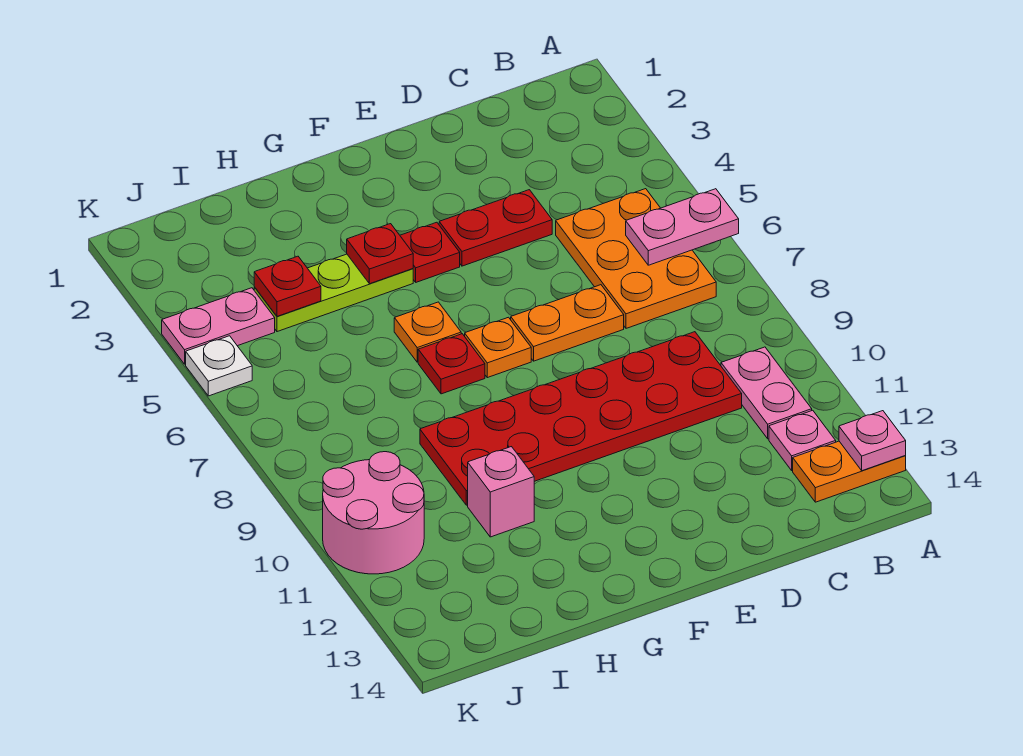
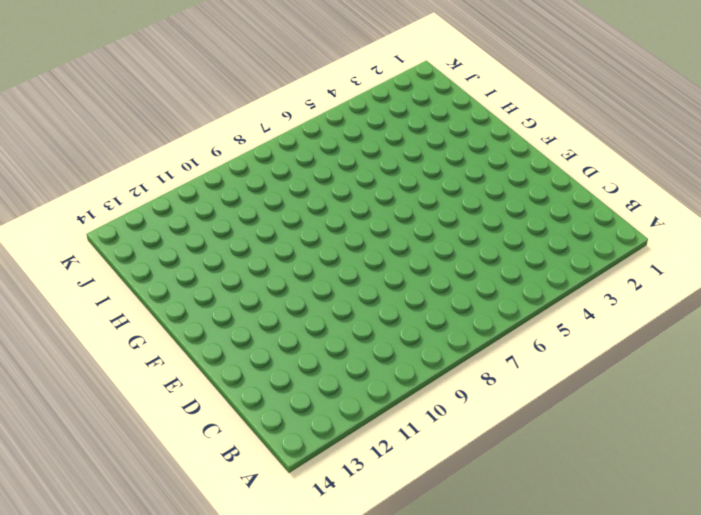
none -> orange 1x2 plate [793,441,906,502]
none -> orange 2x3 plate [556,189,716,328]
none -> pink 1x2 plate [721,347,812,439]

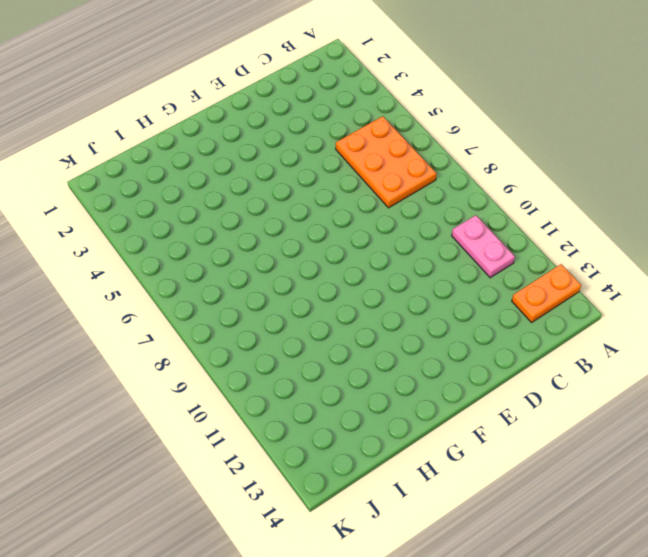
none -> pink 1x1 plate [769,410,836,470]
none -> red 2x6 plate [420,332,742,505]
none -> red 1x2 plate [439,190,552,266]

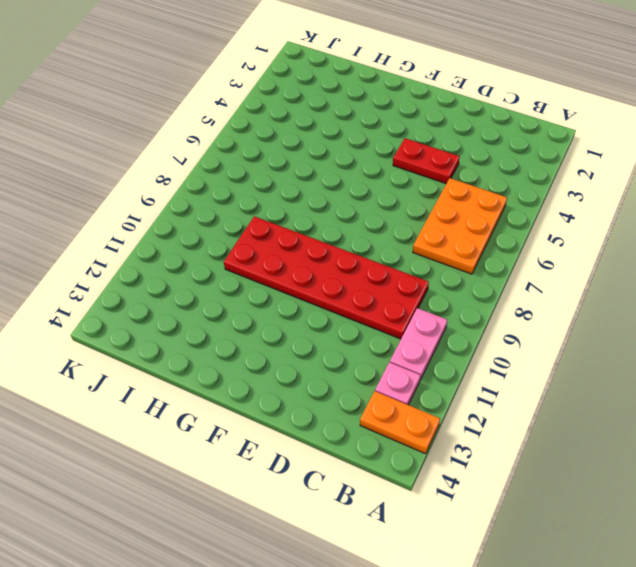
none -> orange 1x2 plate [511,285,624,361]
none -> red 1x1 plate [400,222,460,282]
none -> orange 1x1 plate [465,317,531,378]

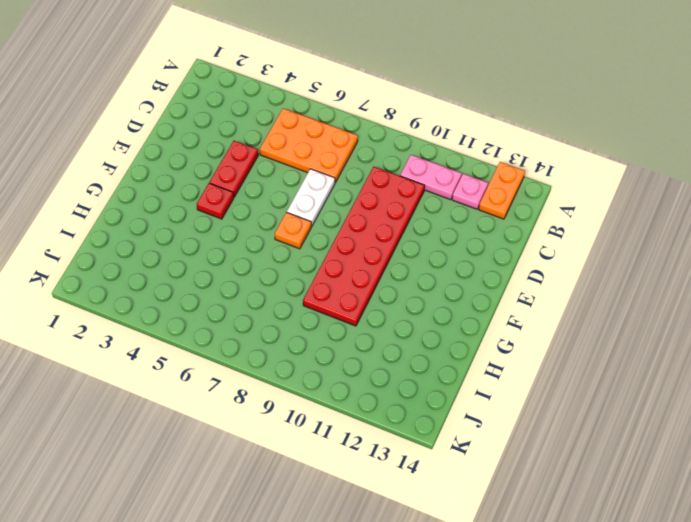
white 1x2 plate [287,169,335,226] -> orange 1x2 plate [511,285,624,361]
none -> lime 1x3 plate [254,254,413,332]
none -> orange 1x1 plate [394,302,461,362]
none -> red 1x1 plate [418,334,485,394]

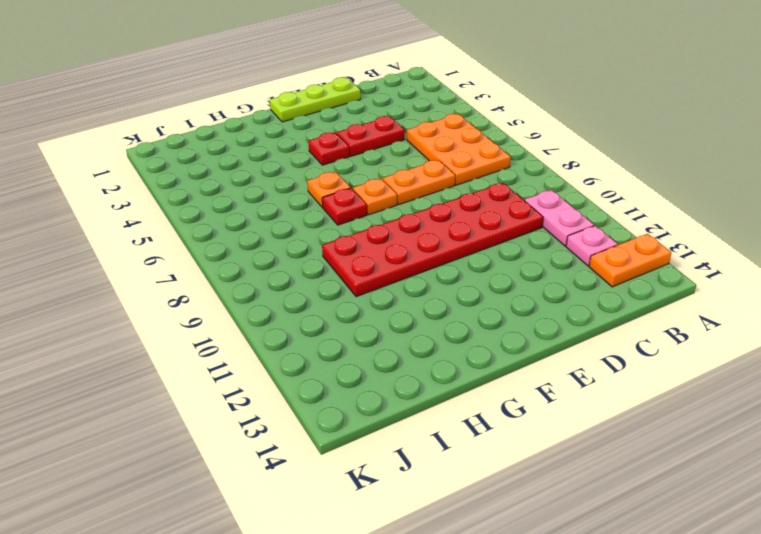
lime 1x3 plate [270,77,361,122] -> lime 1x3 plate moved to [254,254,413,332]
none -> pink 1x1 brick [468,447,534,537]
none -> pink 1x2 plate [162,288,275,364]
none -> pink 2x2 round brick [323,452,424,574]

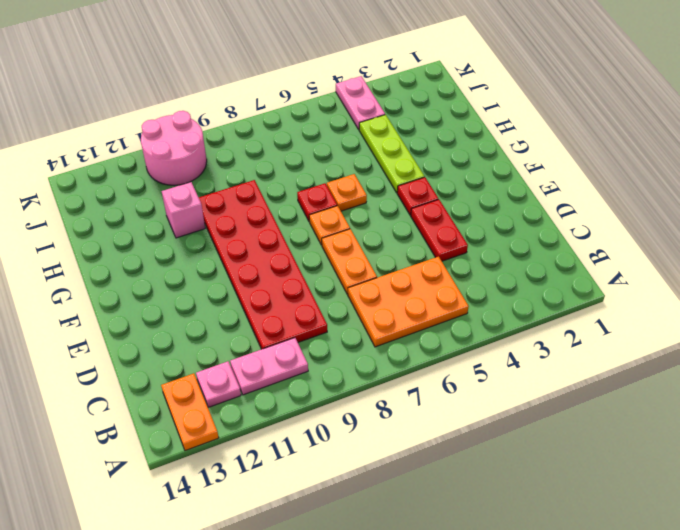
none -> white 1x1 plate [186,336,252,396]
none -> pink 1x2 plate [626,189,739,265]
none -> pink 1x1 plate [839,411,906,471]

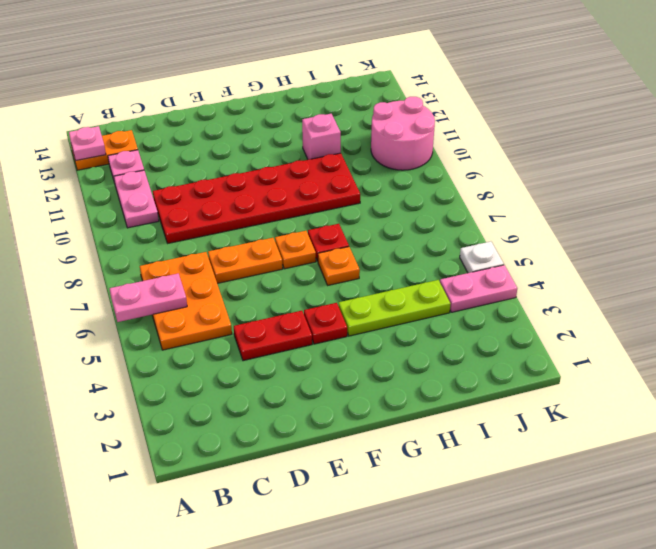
none -> red 1x1 plate [347,224,413,284]
none -> red 1x1 plate [254,256,321,316]

